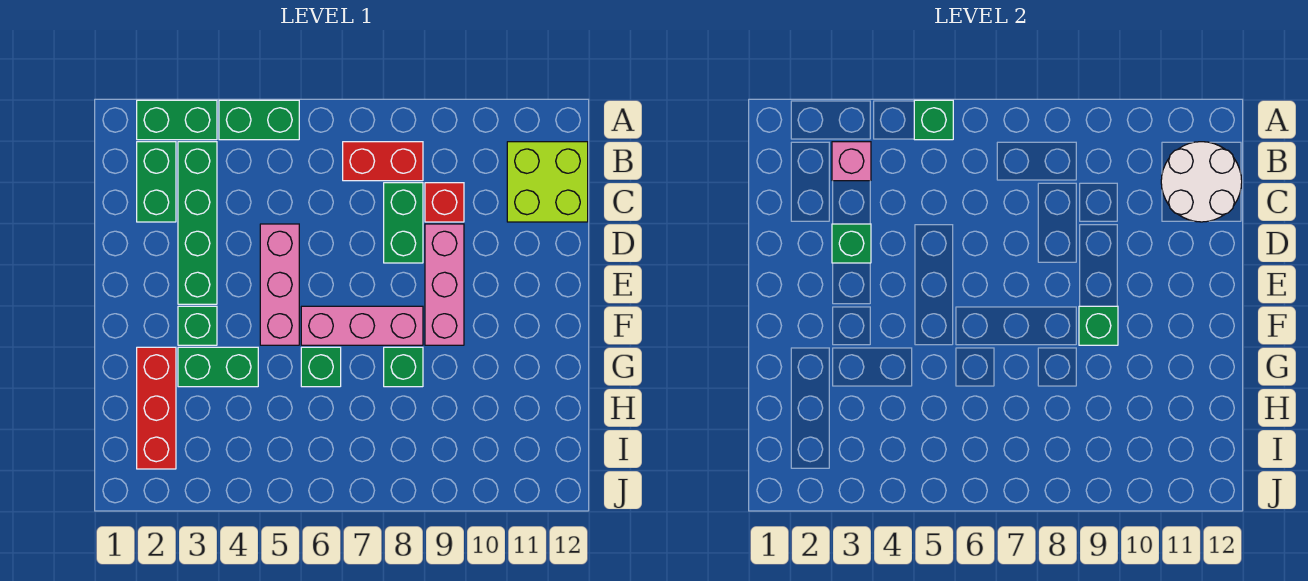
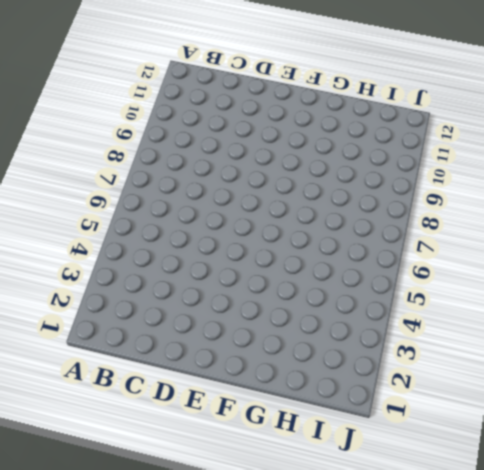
none -> green 1x2 brick [137,100,217,140]
none -> green 1x2 brick [219,100,299,140]
none -> green 1x2 brick [137,142,176,222]

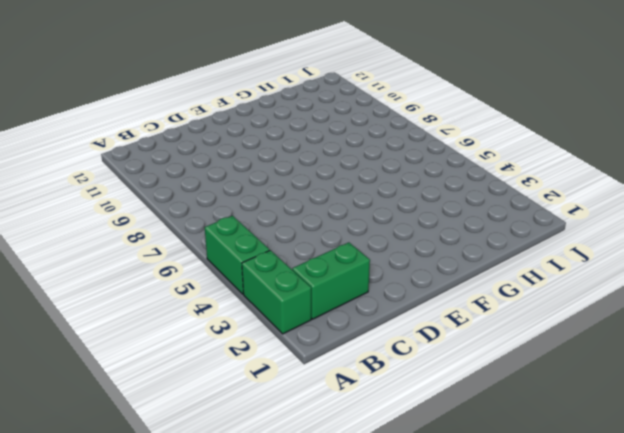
none -> green 1x4 brick [178,142,217,304]
none -> red 1x2 brick [343,142,423,181]
none -> lime 2x2 brick [507,142,588,222]

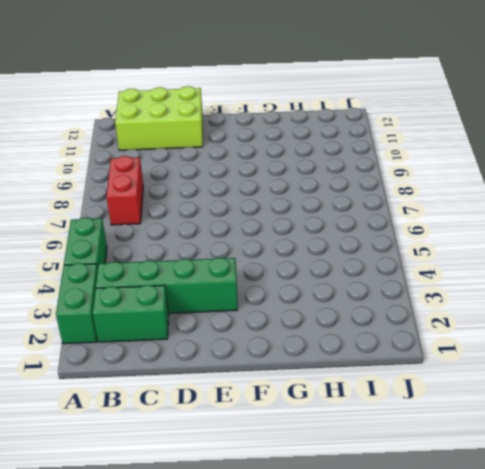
lime 2x3 brick [115,86,203,150] -> lime 2x2 brick [507,142,588,222]
none -> green 1x2 brick [384,183,423,263]
none -> red 1x1 brick [425,183,464,222]
none -> pink 1x3 brick [260,224,299,345]

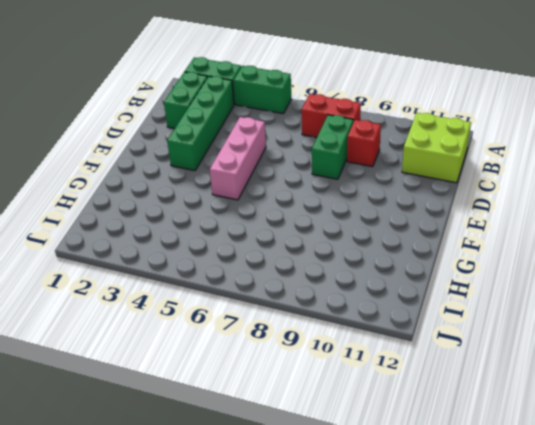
none -> pink 1x3 brick [425,224,464,345]
none -> green 1x1 brick [178,306,217,345]
none -> pink 1x3 brick [301,306,423,345]

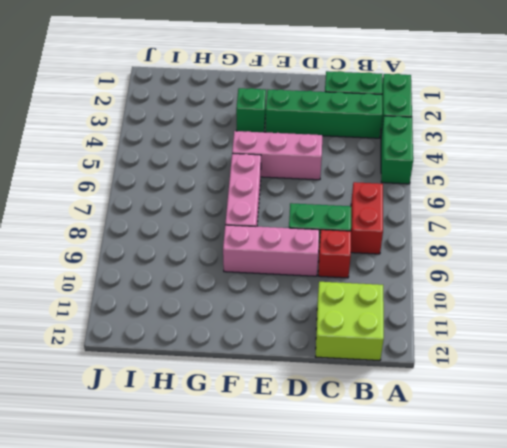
none -> red 1x3 brick [137,347,176,469]
none -> green 1x2 brick [178,347,258,387]
none -> green 1x1 brick [301,347,341,387]

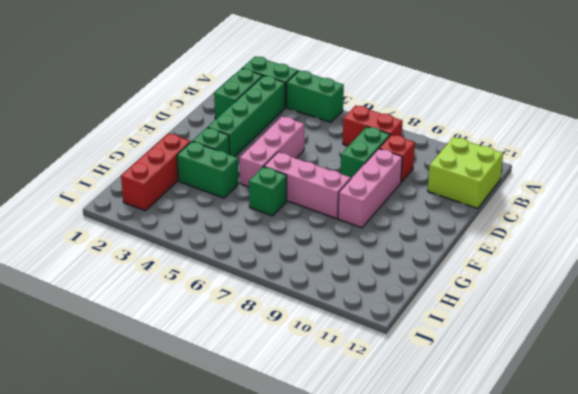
none -> green 1x1 brick [384,347,423,387]
none -> green 1x1 brick [914,100,953,140]
none -> pink 1x1 brick [832,142,871,181]

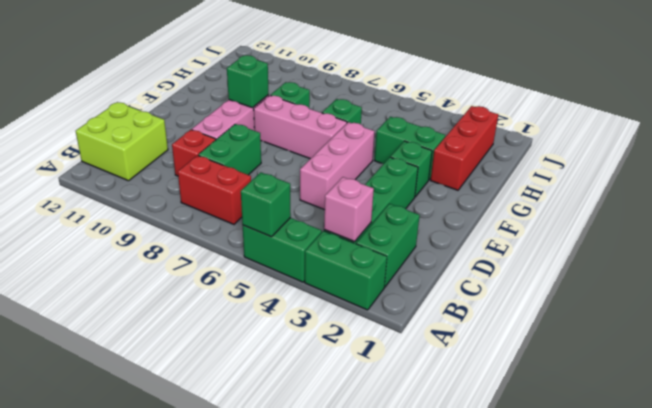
none -> white 2x2 round brick [1161,142,1242,222]
none -> green 1x1 brick [832,224,871,263]

